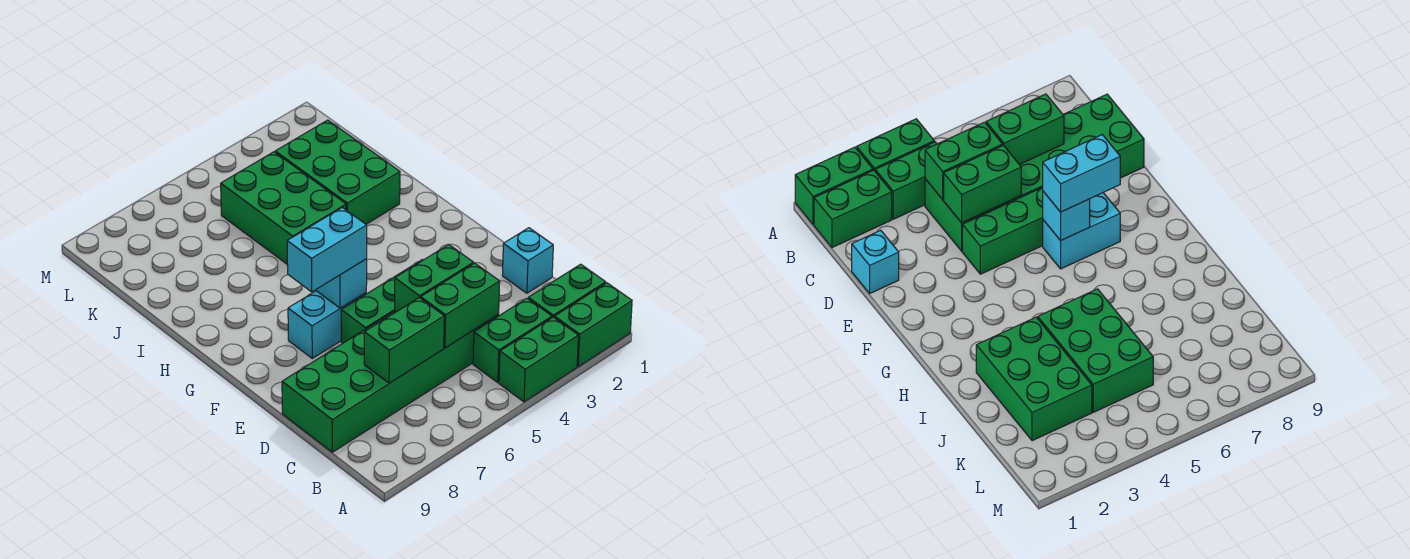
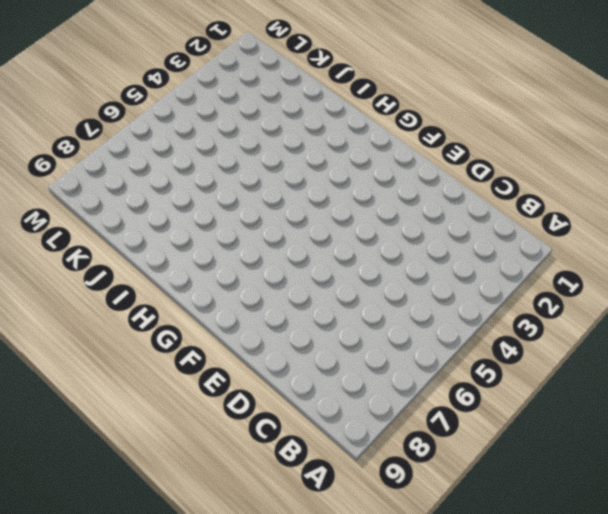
none -> green 1x2 brick [555,283,632,367]
none -> green 1x2 brick [499,317,578,402]
none -> green 1x2 brick [528,264,606,318]

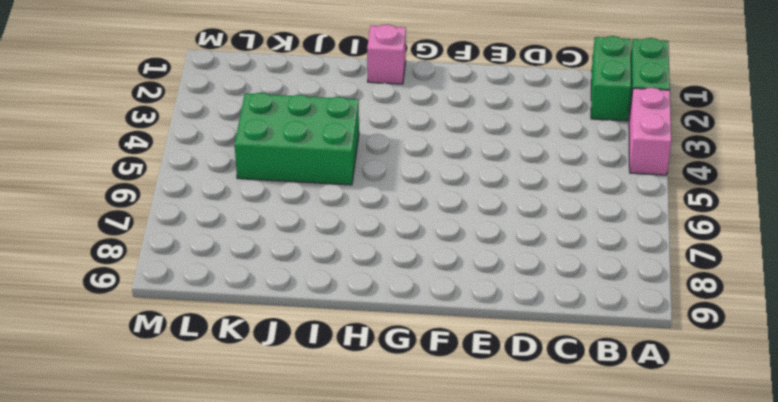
pink 1x2 brick [629,87,671,175] -> green 1x2 brick [499,317,578,402]
pink 1x1 brick [367,25,406,84] -> none
none -> green 1x2 brick [473,298,552,382]
none -> green 2x6 brick [282,311,499,452]
none -> cyan 1x1 brick [502,228,553,293]

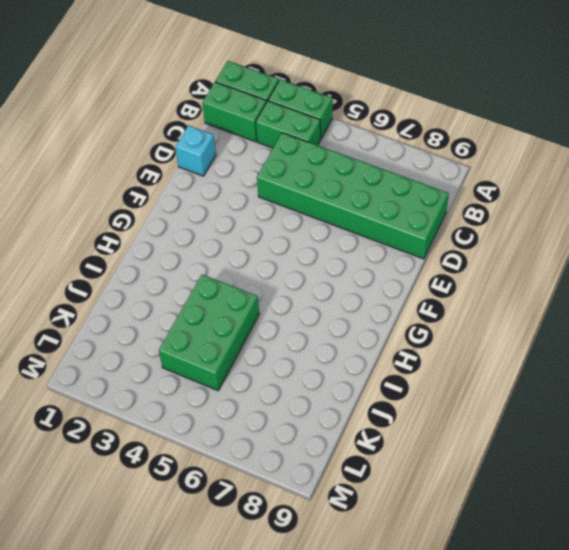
none -> green 1x3 brick [341,260,423,343]
none -> cyan 1x2 brick [288,291,366,358]
none -> green 2x3 brick [275,120,400,224]

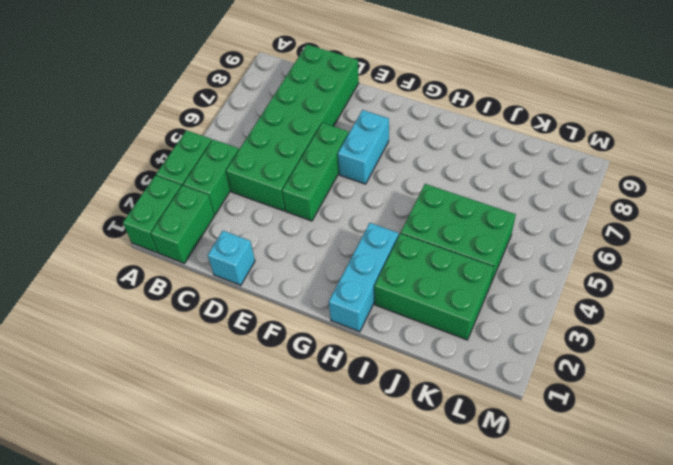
cyan 1x3 brick [329,223,399,332] -> none
none -> green 1x2 brick [421,263,500,348]
none -> green 1x2 brick [364,298,444,383]
none -> green 1x2 brick [395,244,473,312]

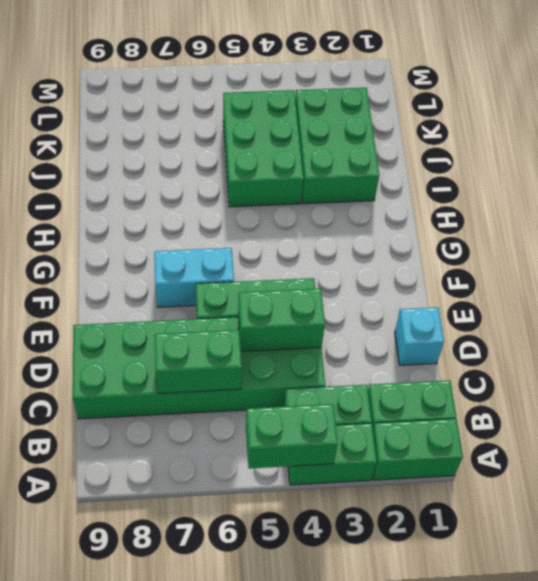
green 1x2 brick [246,404,338,468] -> green 1x2 brick moved to [421,263,500,348]
none -> cyan 1x1 brick [316,259,367,308]
none -> cyan 1x2 brick [287,207,367,292]

